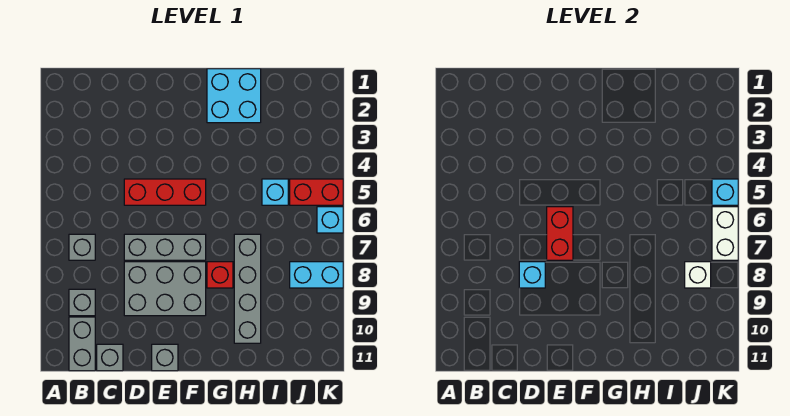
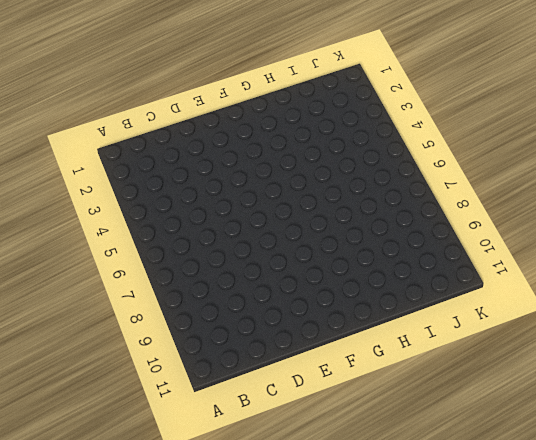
none -> grey 1x1 brick [69,234,95,260]
none -> grey 1x1 brick [69,289,95,316]
none -> grey 1x2 brick [69,317,95,371]

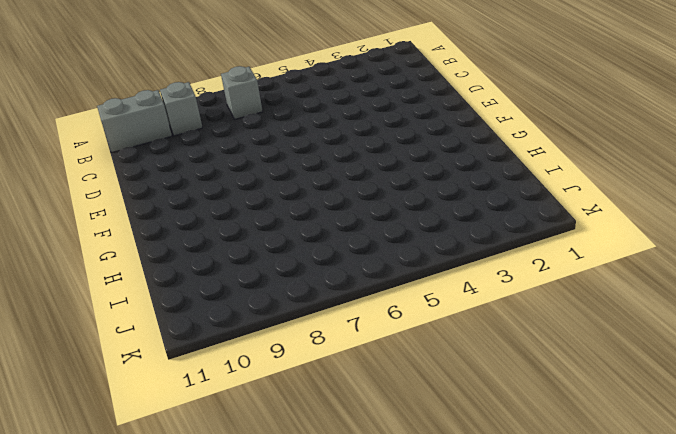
none -> grey 1x1 brick [97,344,123,371]
none -> red 1x3 brick [124,179,206,205]
none -> grey 1x3 brick [124,234,206,260]

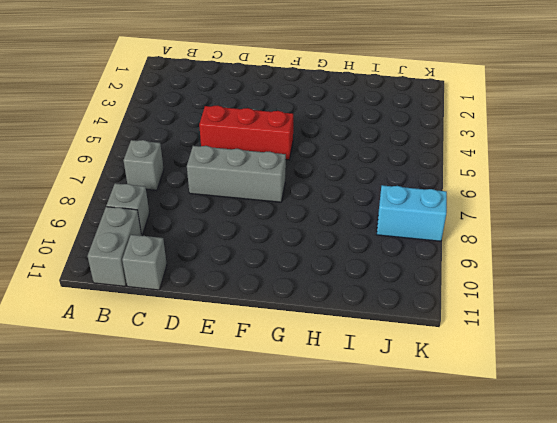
none -> grey 2x3 brick [124,262,206,316]
none -> grey 1x1 brick [152,344,178,371]
none -> cyan 2x2 brick [207,69,261,123]

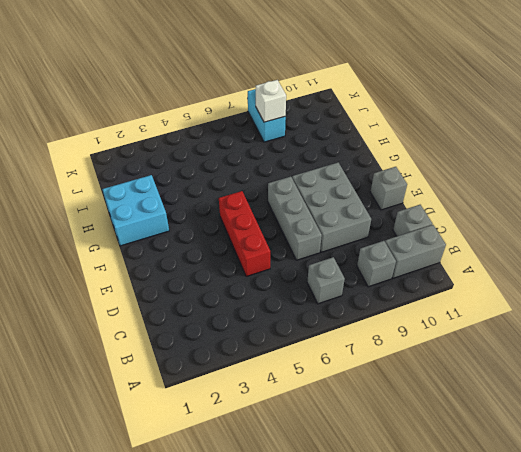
none -> red 1x1 brick [207,262,233,288]
none -> grey 1x4 brick [234,234,261,343]
none -> cyan 1x1 brick [262,179,288,205]

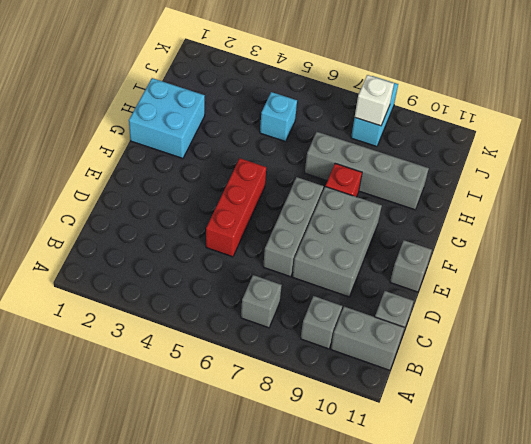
none -> red 1x2 brick [290,179,343,205]
none -> cyan 1x1 brick [317,207,343,233]
none -> cyan 1x1 brick [519,262,545,288]

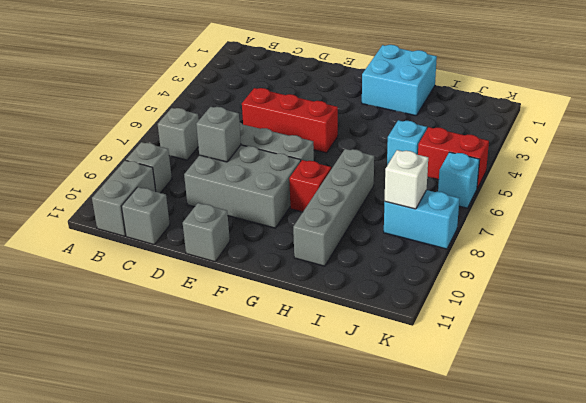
grey 1x1 brick [196,107,241,162] -> cyan 1x1 brick [519,262,545,288]
none -> red 1x2 brick [547,207,573,260]
none -> cyan 1x1 brick [712,179,738,205]
none -> white 1x2 brick [712,207,738,260]

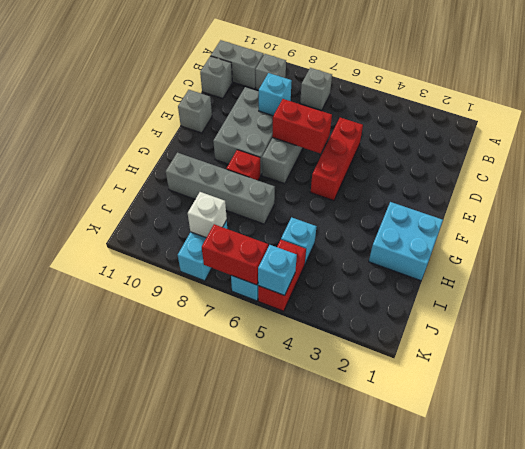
red 1x2 brick [202,224,268,285] -> white 1x2 brick [712,207,738,260]

